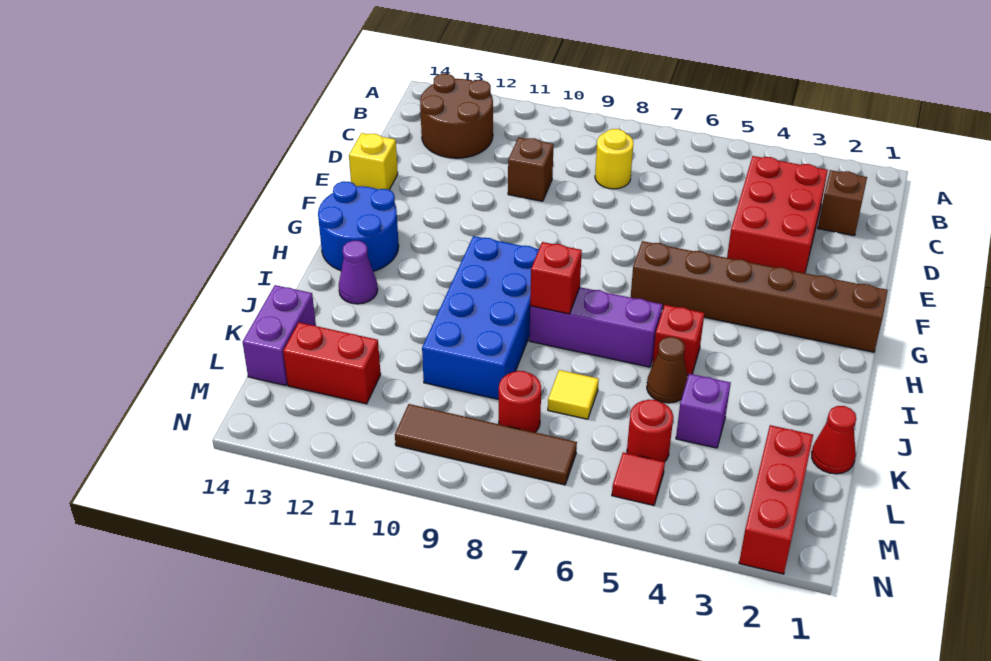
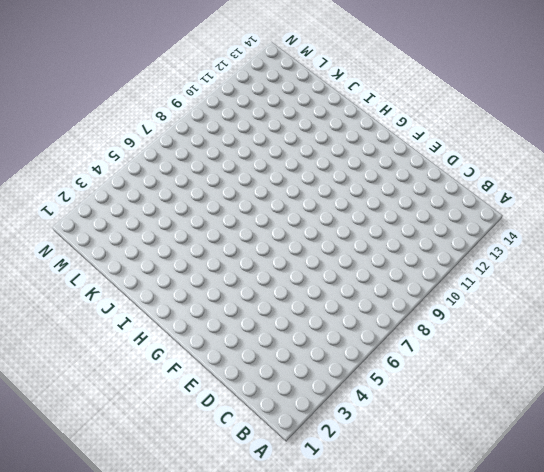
none -> brown 2x2 round brick [420,74,493,158]
none -> brown 1x1 brick [818,170,867,236]
none -> red 2x3 brick [727,156,828,273]

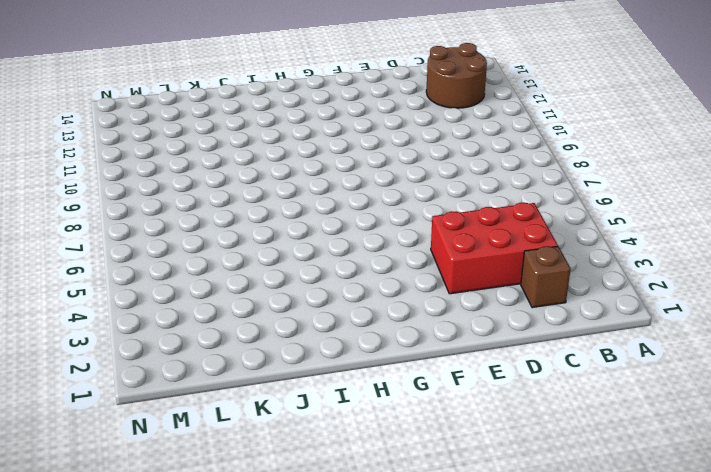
none -> yellow 1x1 round brick [595,129,633,189]
none -> brown 1x1 brick [508,137,554,201]
none -> yellow 1x1 brick [349,133,398,190]

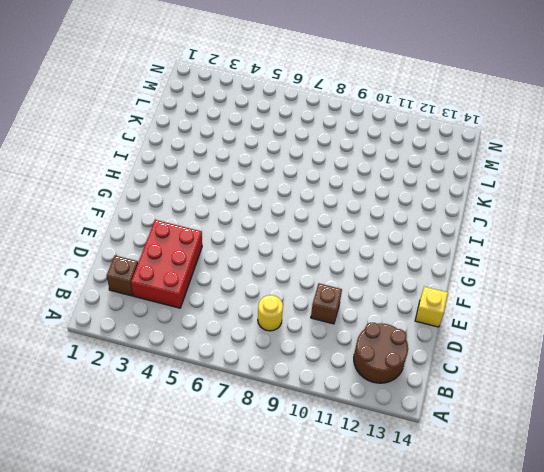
none -> brown 1x6 brick [631,241,888,352]
none -> blue 2x2 round brick [318,181,399,271]
none -> blue 2x4 brick [422,236,539,399]

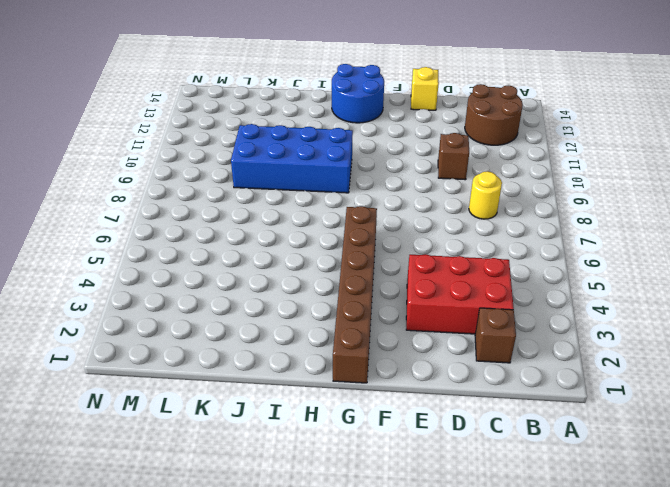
none -> red 1x1 brick [652,305,704,375]
none -> purple 1x3 brick [529,287,662,367]
none -> purple 1x1 cone [339,241,378,304]

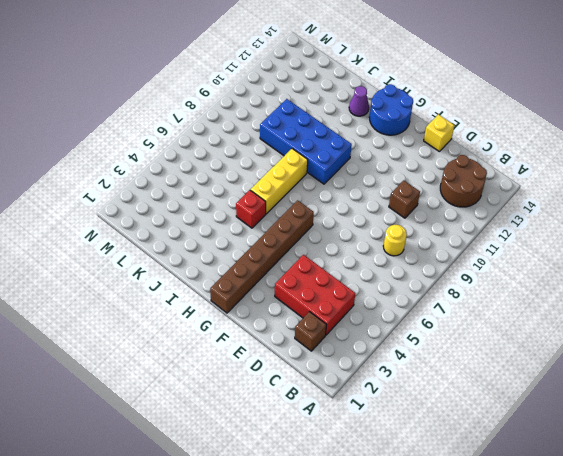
yellow 1x3 brick [250,149,308,214] -> purple 1x3 brick [529,287,662,367]
none -> brown 1x1 cone [647,337,688,403]
none -> red 1x1 cone [812,406,856,474]
none -> purple 1x1 brick [676,374,731,448]

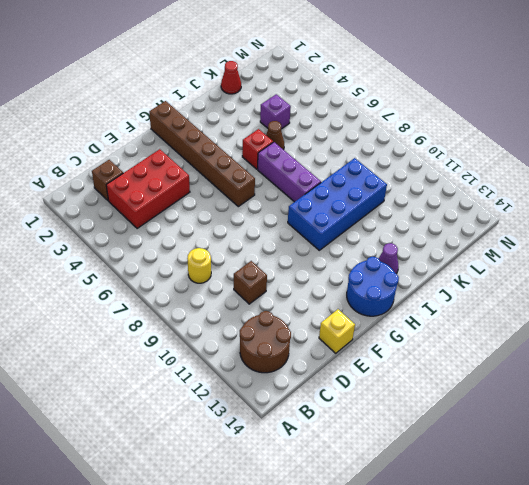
none -> yellow 1x1 tile [548,370,599,419]
none -> purple 1x2 brick [242,285,316,385]
none -> red 1x3 brick [739,425,813,574]

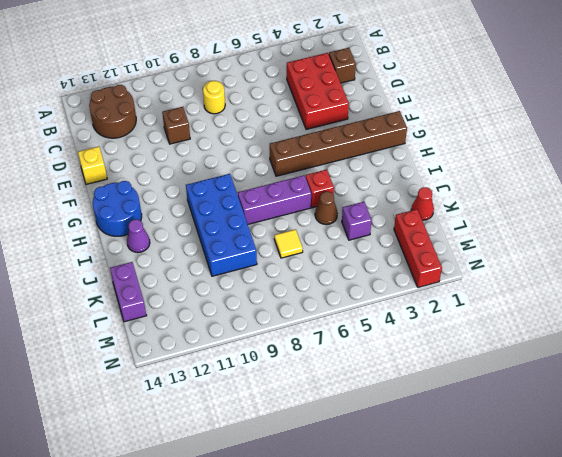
none -> red 1x1 round brick [627,399,673,462]
none -> red 1x1 round brick [499,371,541,432]
none -> red 1x2 brick [283,323,381,404]

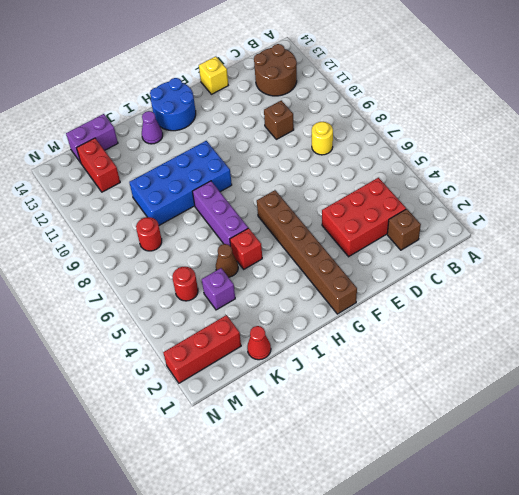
none -> yellow 1x1 tile [548,370,599,419]
none -> red 1x1 tile [612,452,665,505]
none -> brown 1x4 tile [395,404,577,485]

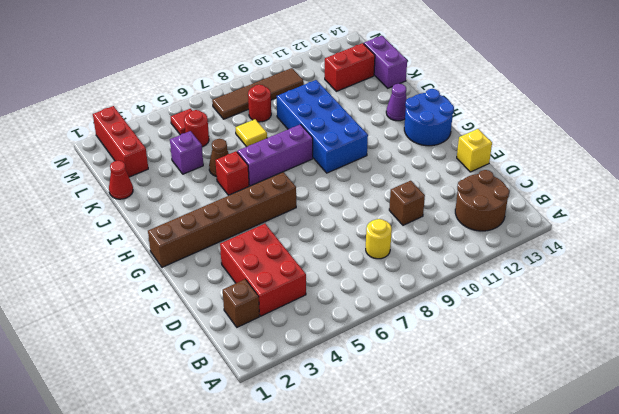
none -> red 1x1 brick [530,242,582,314]

